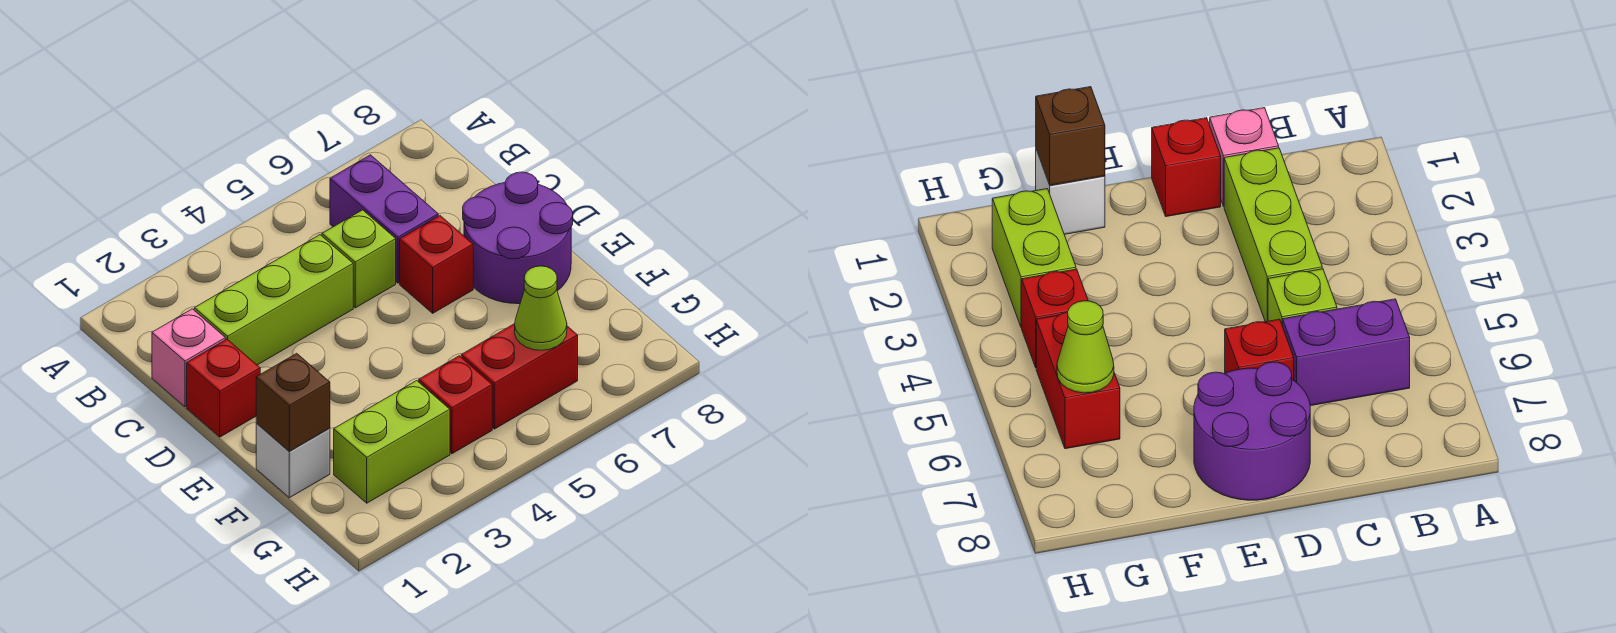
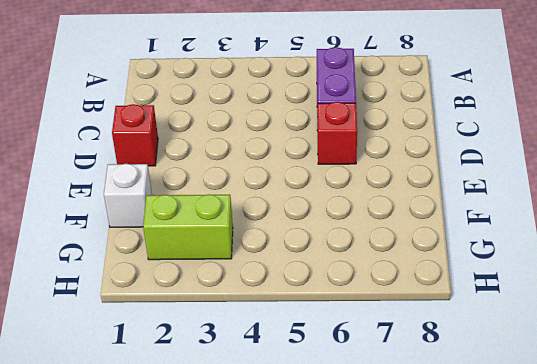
none -> pink 1x1 brick [152,309,225,407]
none -> lime 1x3 brick [194,235,353,365]
none -> lime 1x1 brick [322,210,396,308]

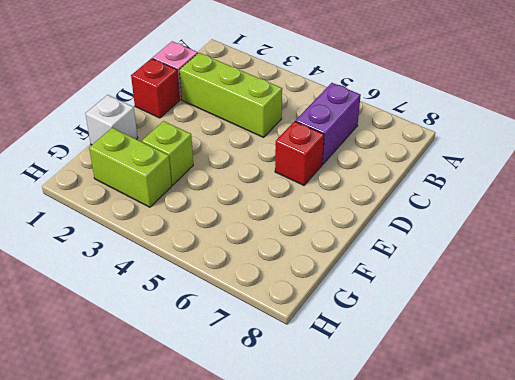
lime 1x1 brick [142,121,193,185] -> lime 1x1 brick moved to [322,210,396,308]
none -> purple 2x2 round brick [463,172,573,304]
none -> red 1x1 brick [419,356,492,454]
none -> red 1x2 brick [461,324,578,429]

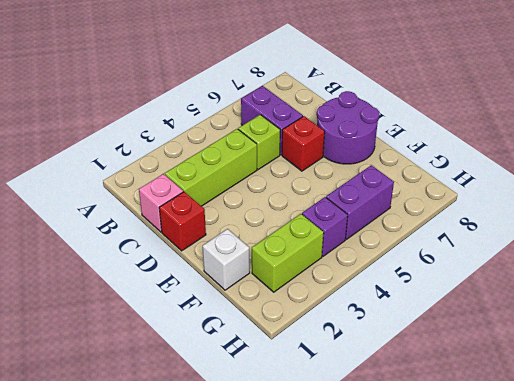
purple 1x1 brick [302,197,348,256] -> red 1x1 brick [419,356,492,454]
purple 1x2 brick [326,165,394,239] -> red 1x2 brick [461,324,578,429]
none -> brown 1x1 brick [256,353,330,451]
none -> lime 1x1 cone [515,266,567,350]

